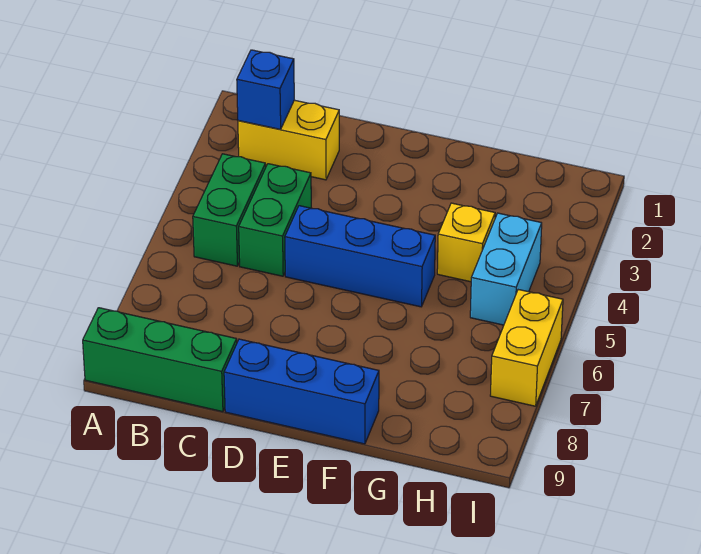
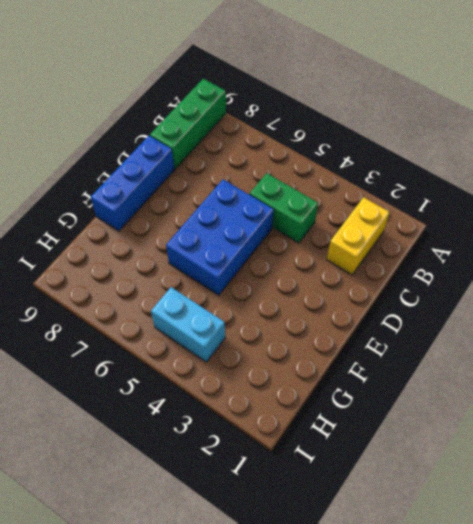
blue 2x3 brick [166,179,274,295] -> blue 1x3 brick [285,206,435,307]
none -> green 1x2 brick [193,154,266,266]
none -> yellow 1x1 brick [437,203,495,282]

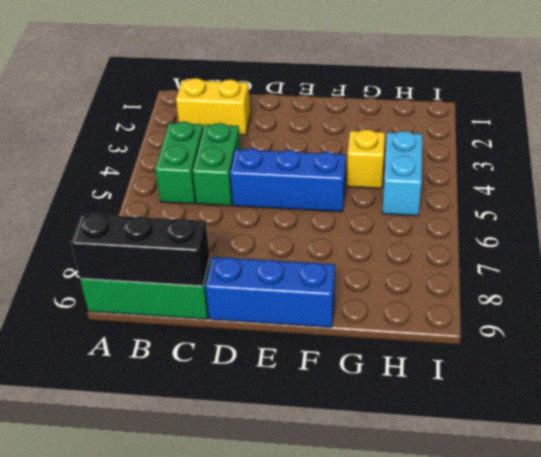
black 1x3 brick [71,214,210,286] -> none
none -> yellow 1x2 brick [490,290,563,406]
none -> blue 1x1 brick [237,50,294,129]

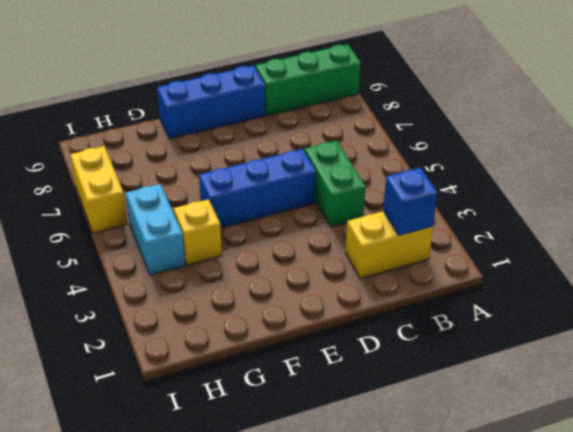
none -> green 1x2 brick [193,154,266,266]

